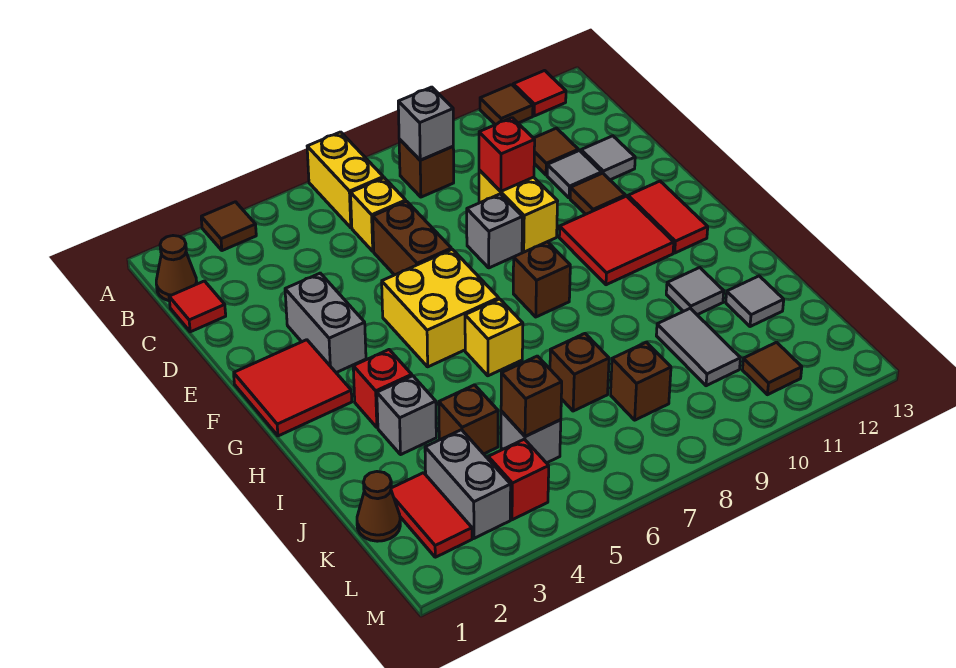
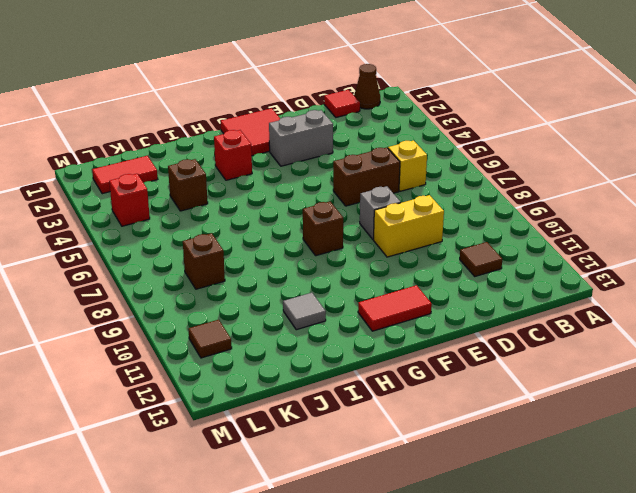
none -> brown 1x1 tile [201,202,256,251]
none -> yellow 1x2 brick [307,132,383,228]
none -> brown 1x1 tile [480,85,533,125]
none -> red 1x1 tile [513,71,566,116]

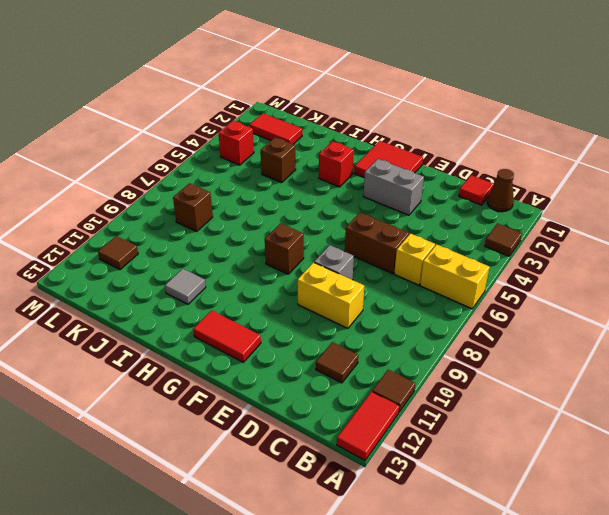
red 1x2 tile [337,392,399,460] -> red 1x1 tile [513,71,566,116]
none -> brown 1x1 brick [399,139,454,197]
none -> grey 1x1 tile [547,151,602,198]
none -> grey 1x1 tile [581,136,635,180]
none -> brown 1x1 tile [570,173,625,214]

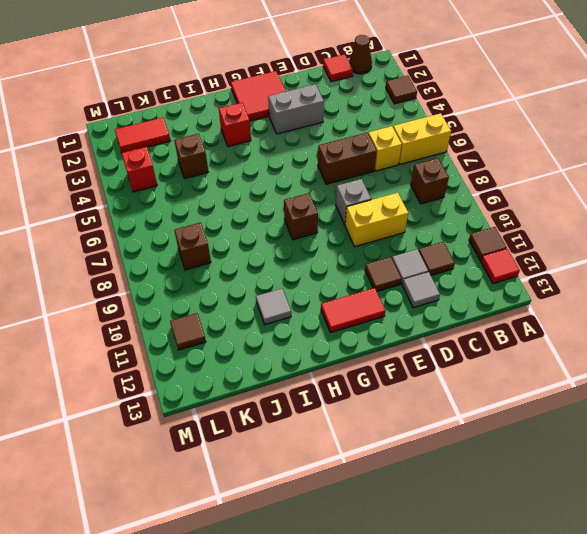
none -> yellow 2x2 brick [382,249,499,367]
none -> red 2x2 tile [559,196,674,285]
none -> yellow 1x1 brick [465,299,523,376]
none -> grey 1x1 brick [377,376,436,454]

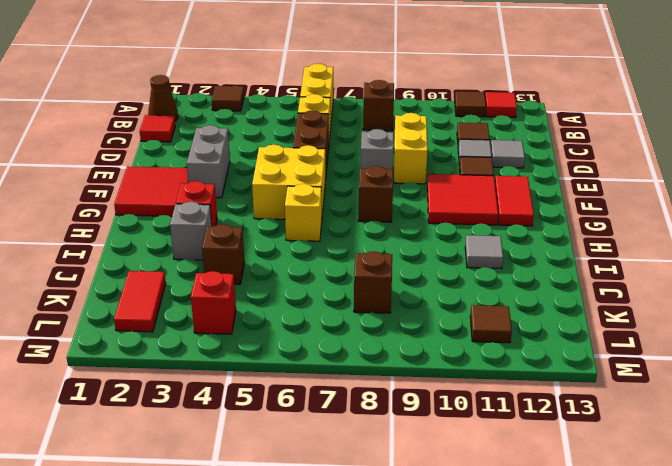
none -> brown 1x1 brick [550,334,609,411]
none -> grey 1x2 tile [656,308,740,386]
none -> grey 1x1 tile [726,276,784,327]
none -> brown 1x1 cone [357,472,400,541]

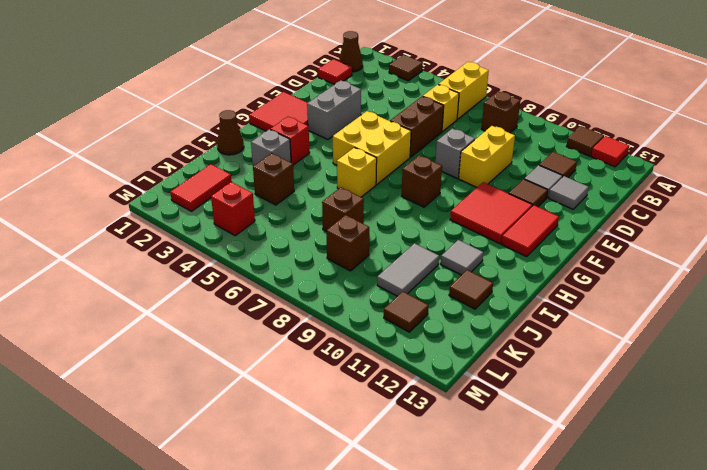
brown 1x1 cone [217,110,244,155] -> brown 1x1 cone moved to [357,472,400,541]
brown 1x1 tile [449,270,493,309] -> grey 1x1 tile [726,276,784,327]
none -> grey 1x2 brick [425,430,511,538]
none -> grey 1x1 brick [501,411,561,463]
none -> grey 1x1 brick [398,87,453,160]
none -> red 1x1 brick [479,118,535,191]

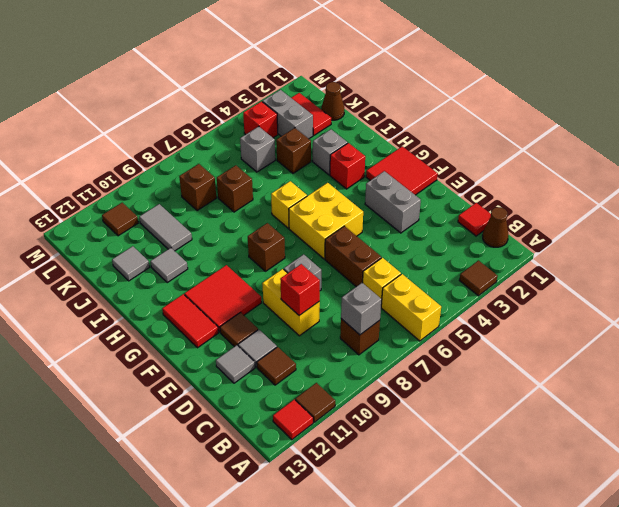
none -> brown 1x1 brick [501,356,562,436]

